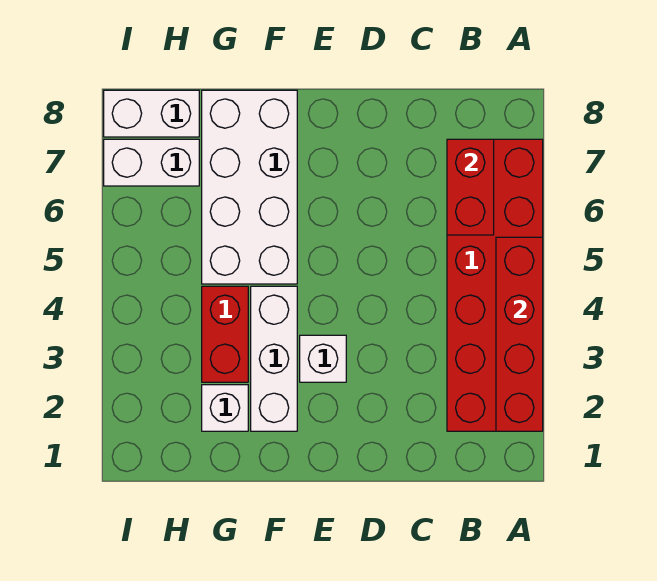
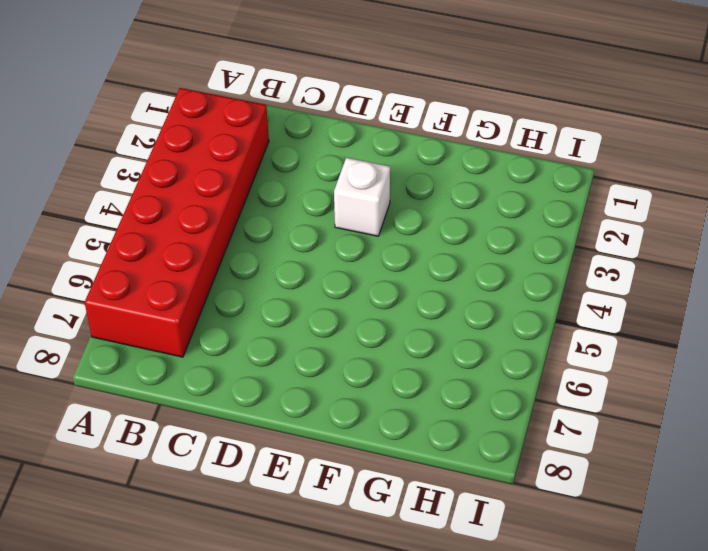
none -> white 1x3 brick [251,286,297,431]
none -> white 2x4 brick [202,90,297,284]

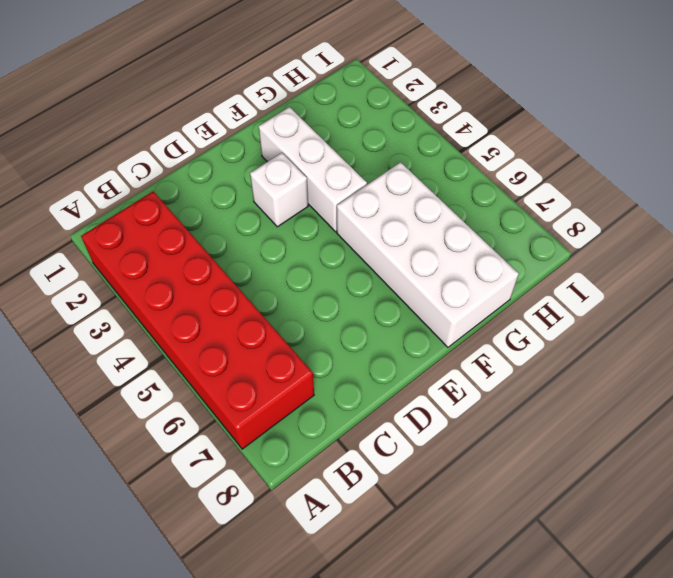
none -> white 1x1 brick [202,385,248,431]
none -> red 1x2 brick [202,286,248,382]

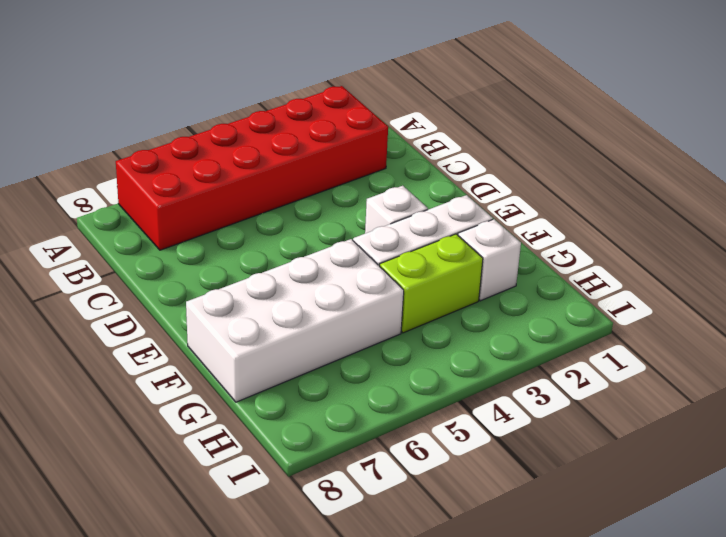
lime 1x2 brick [380,234,483,333] -> red 1x2 brick [202,286,248,382]
none -> white 1x2 brick [104,139,199,186]
none -> white 1x2 brick [104,90,199,137]

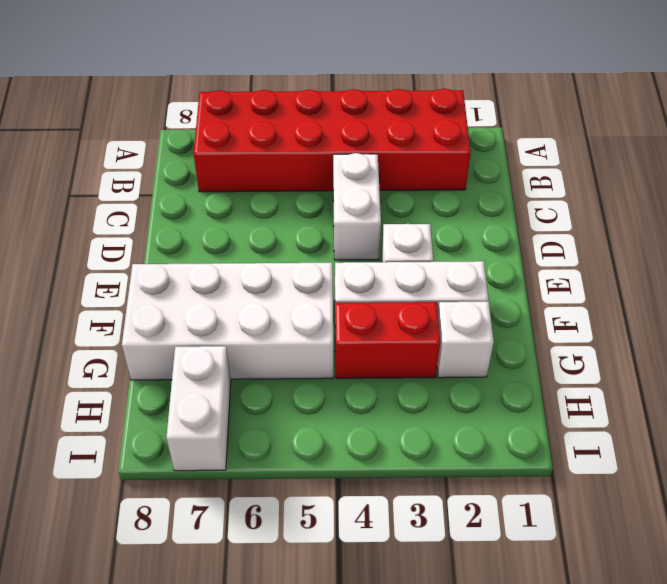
white 1x2 brick [333,153,381,260] -> white 1x2 brick moved to [104,90,199,137]
none -> red 1x4 brick [496,237,543,431]
none -> red 1x2 brick [447,139,494,235]

